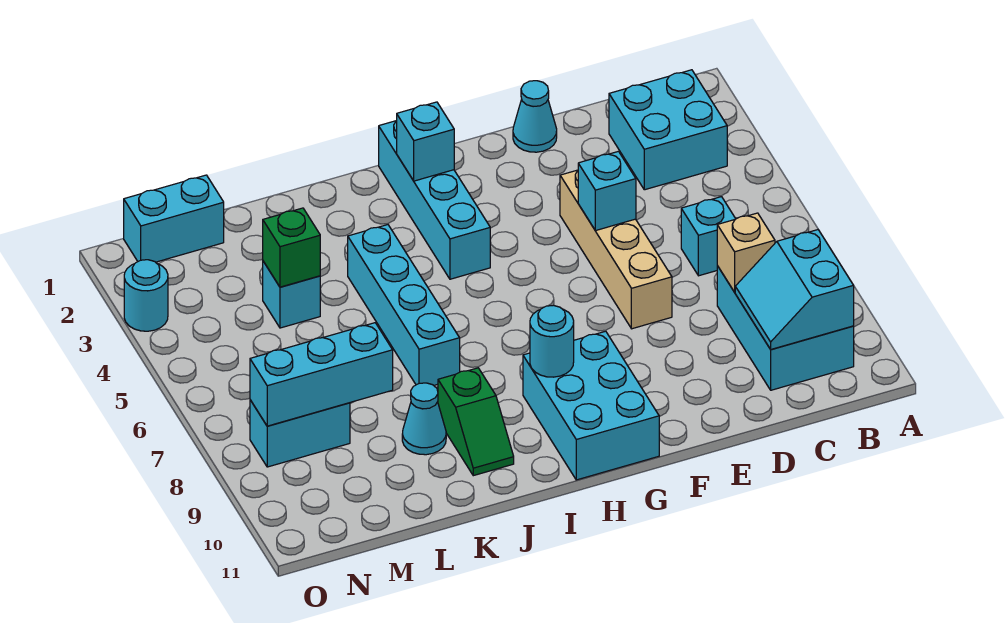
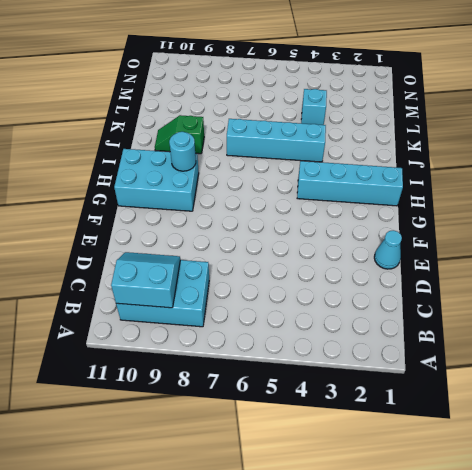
none -> cyan 2x2 brick [609,70,727,190]
none -> cyan 1x1 brick [681,197,736,276]
none -> tan 1x4 brick [560,170,672,329]

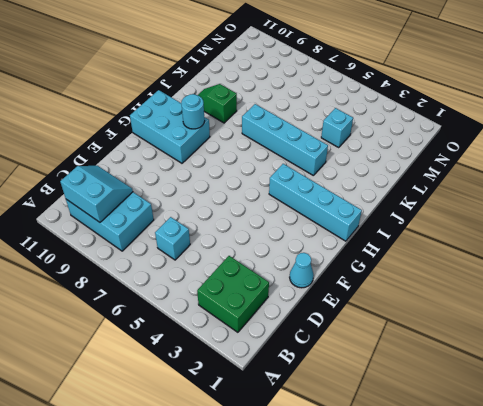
green 2x2 brick [197,256,269,332] -> cyan 2x2 brick [609,70,727,190]
none -> tan 1x4 brick [560,170,672,329]
none -> cyan 1x1 cone [402,383,446,455]
none -> cyan 1x2 brick [124,175,224,262]

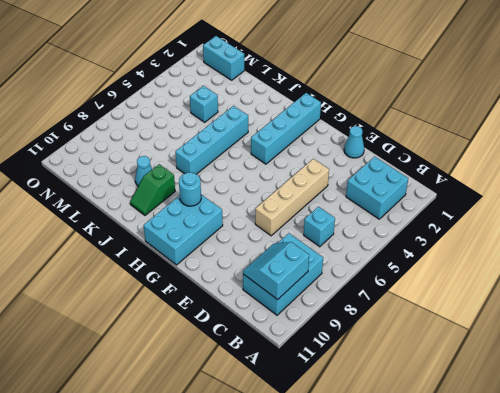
none -> cyan 1x2 brick [250,400,350,467]
none -> cyan 1x1 round brick [124,260,168,331]
none -> tan 1x1 brick [717,213,775,292]

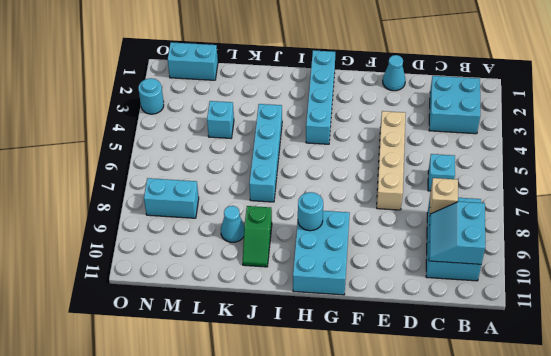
none -> cyan 1x1 brick [578,151,636,231]
none -> cyan 1x1 brick [397,102,454,181]
none -> green 1x1 brick [263,208,320,287]

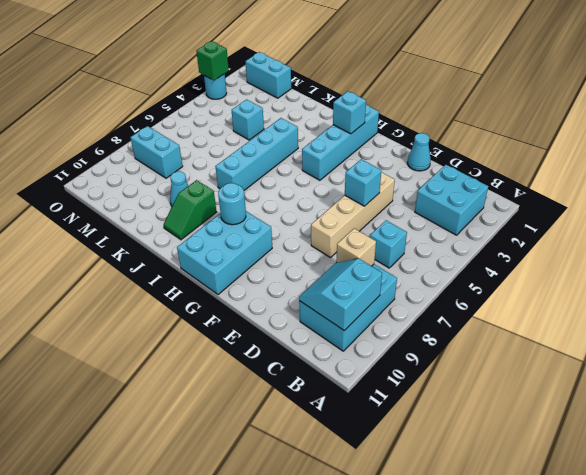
green 1x1 brick [196,41,229,80] -> green 1x1 brick moved to [263,208,320,287]
none -> cyan 1x3 brick [250,323,393,426]

